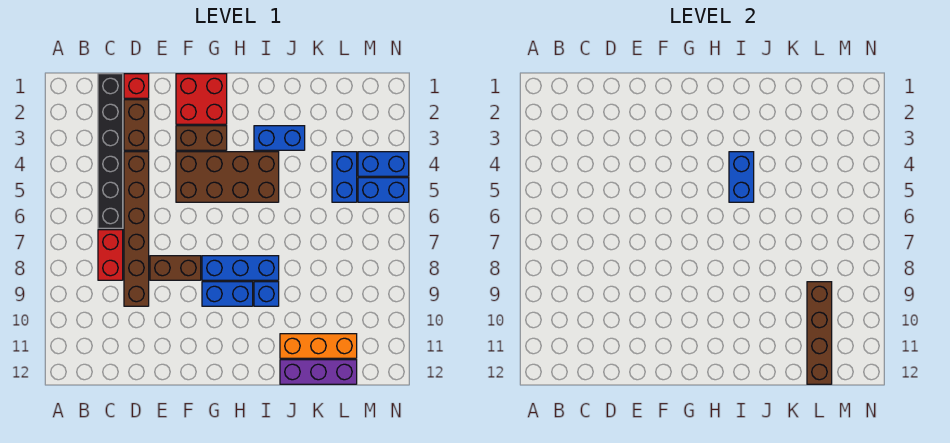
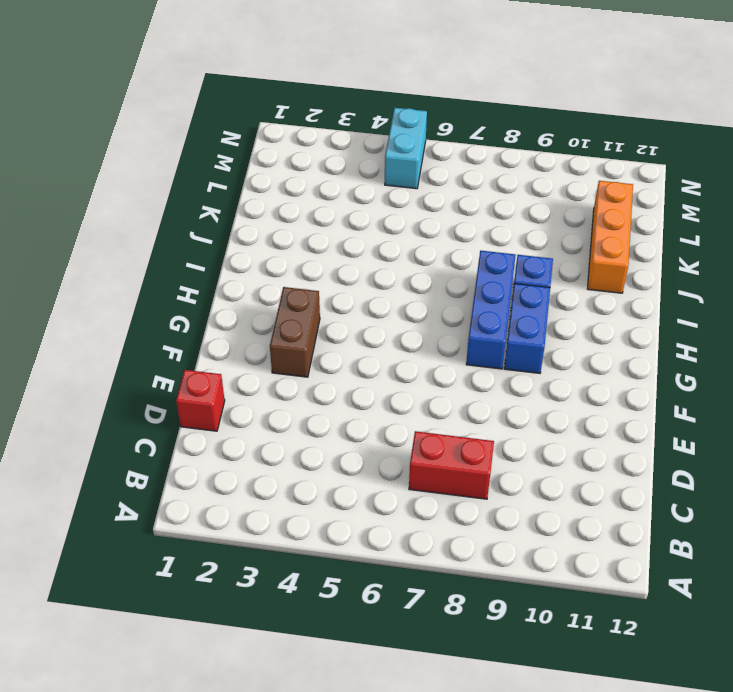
cyan 1x2 brick [385,108,427,189] -> blue 1x2 brick [358,178,409,202]
none -> black 1x6 brick [98,74,123,228]
none -> brown 1x2 brick [124,100,149,150]
none -> brown 1x6 brick [124,152,149,306]

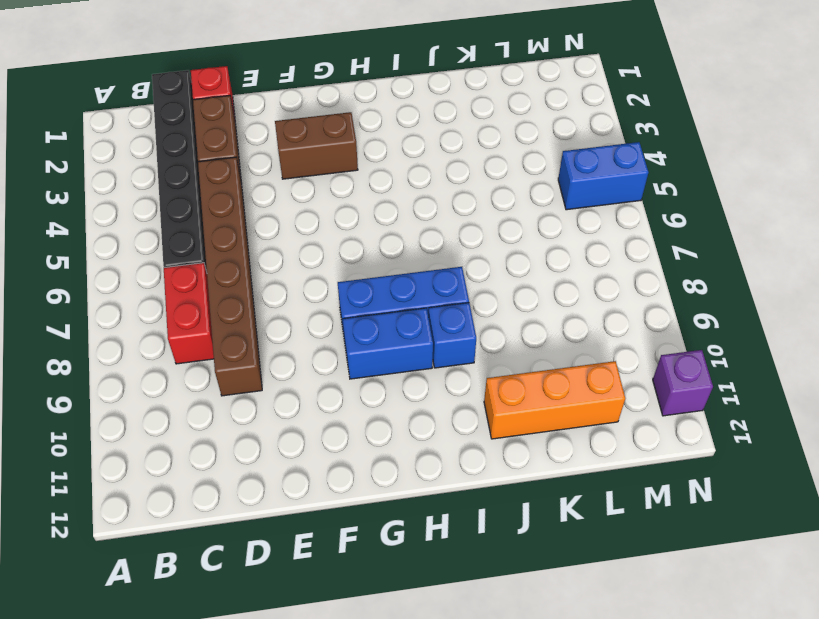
purple 1x1 brick [653,350,713,416] -> none
none -> brown 1x2 brick [150,256,201,280]
none -> red 2x2 brick [176,74,227,124]
none -> brown 2x4 brick [176,152,279,202]

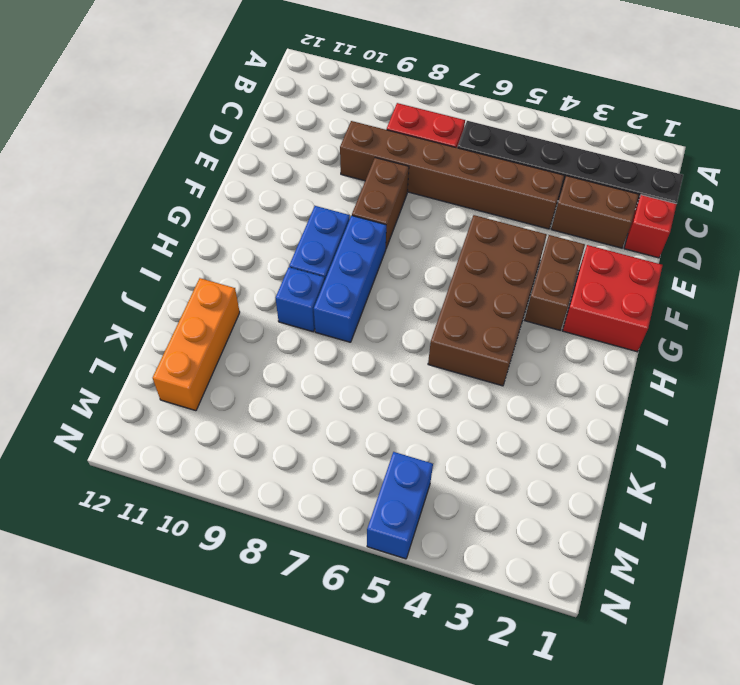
none -> blue 1x2 brick [254,126,305,150]
none -> purple 1x3 brick [280,360,357,384]
none -> blue 1x2 brick [332,152,357,202]

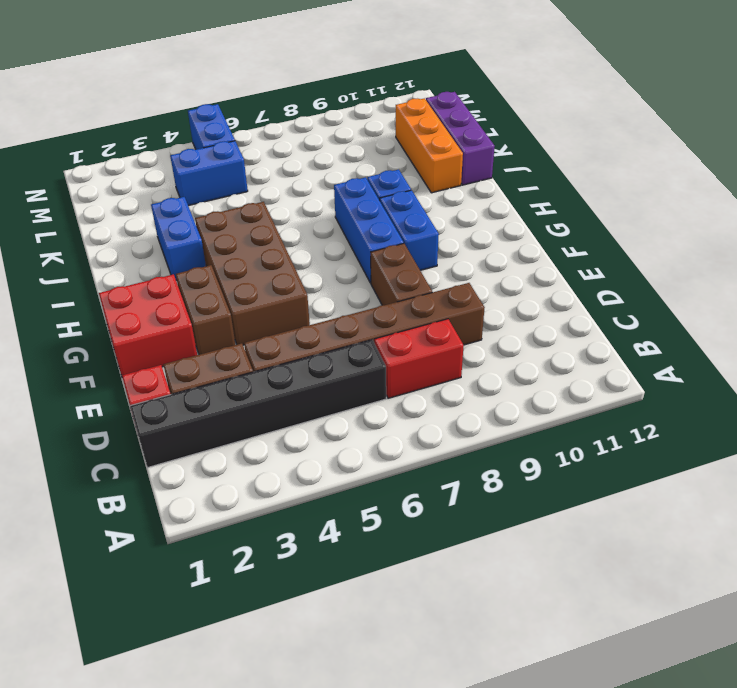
none -> blue 1x2 brick [358,152,409,176]
none -> blue 1x2 brick [729,152,754,202]
none -> brown 1x4 brick [807,282,832,384]

